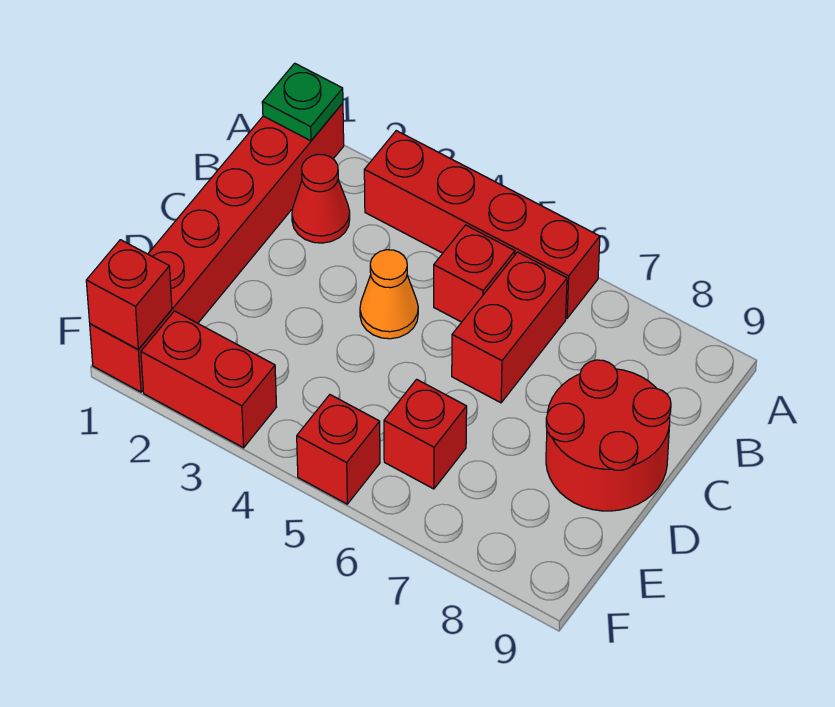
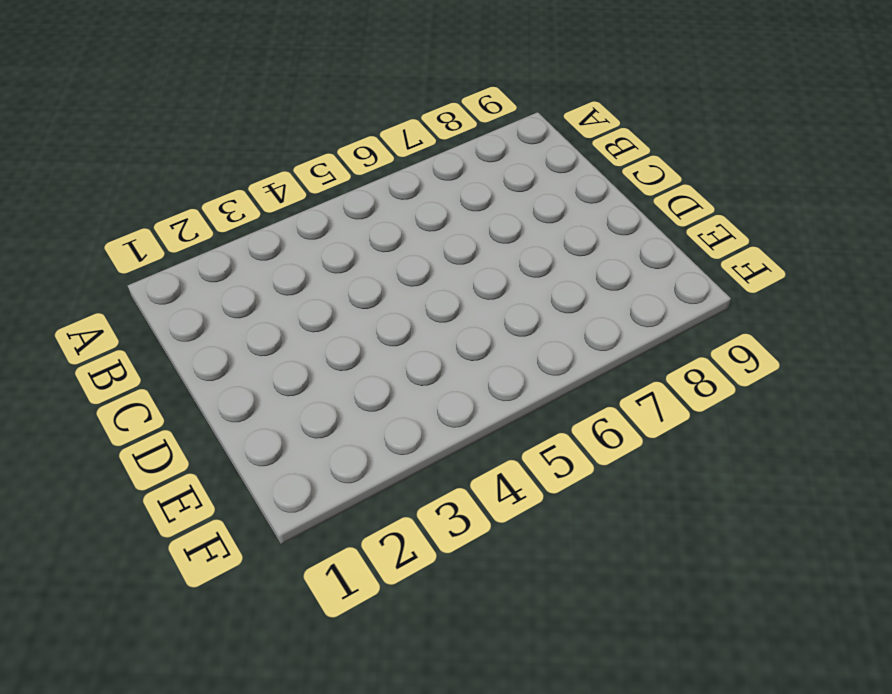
none -> red 1x6 brick [90,103,344,392]
none -> red 1x4 brick [364,131,600,318]
none -> red 1x1 cone [292,154,350,243]

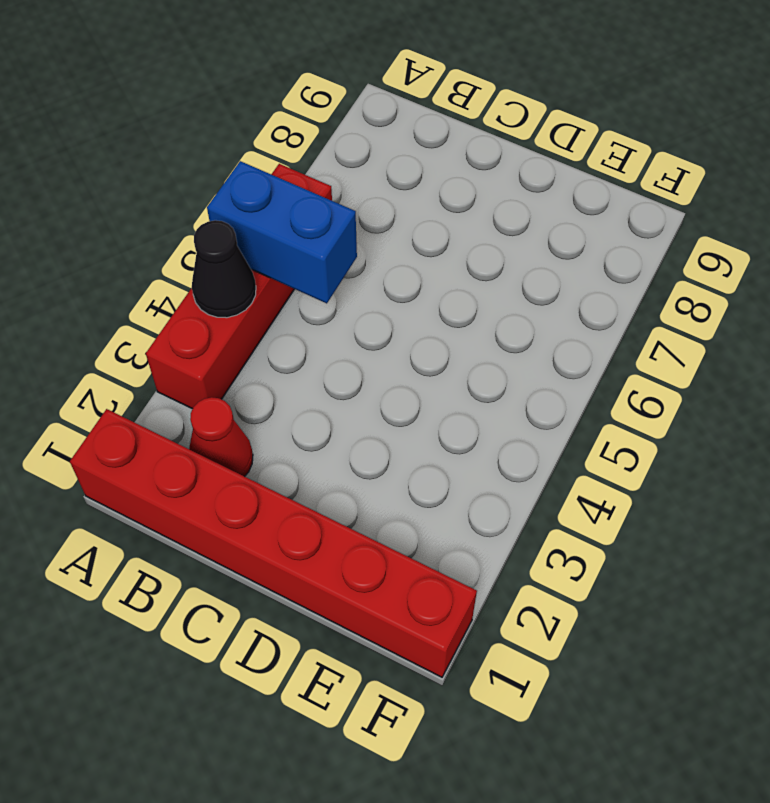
black 1x1 cone [192,220,256,318] -> none
blue 1x2 brick [207,161,357,303] -> none
none -> red 1x1 brick [434,225,515,322]
none -> red 1x2 brick [452,252,567,403]
none -> orange 1x1 cone [360,250,418,339]

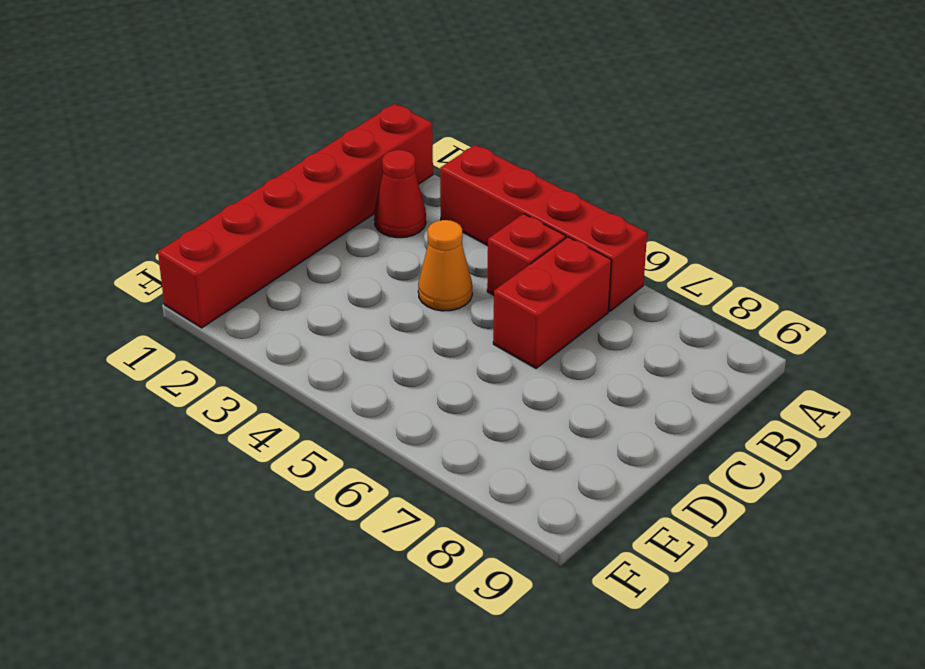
none -> red 2x2 round brick [546,360,671,511]
none -> red 1x1 brick [384,379,467,489]
none -> red 1x2 brick [141,311,277,448]

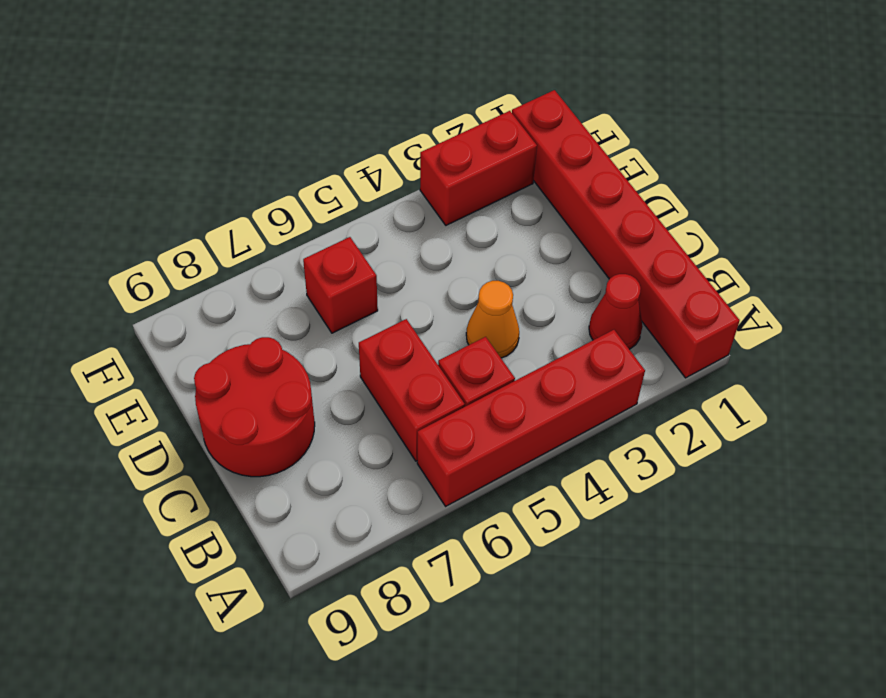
none -> red 1x1 brick [297,395,380,504]
none -> green 1x1 plate [262,63,343,141]
none -> red 1x1 brick [86,240,172,349]

